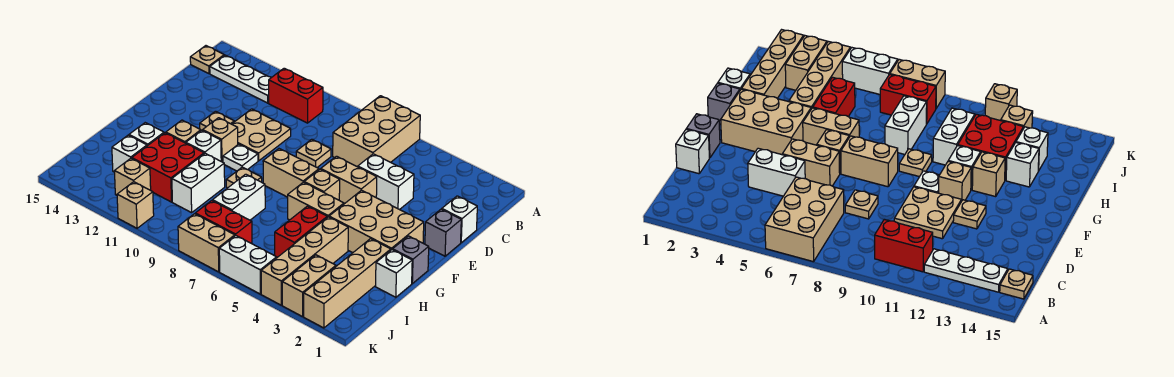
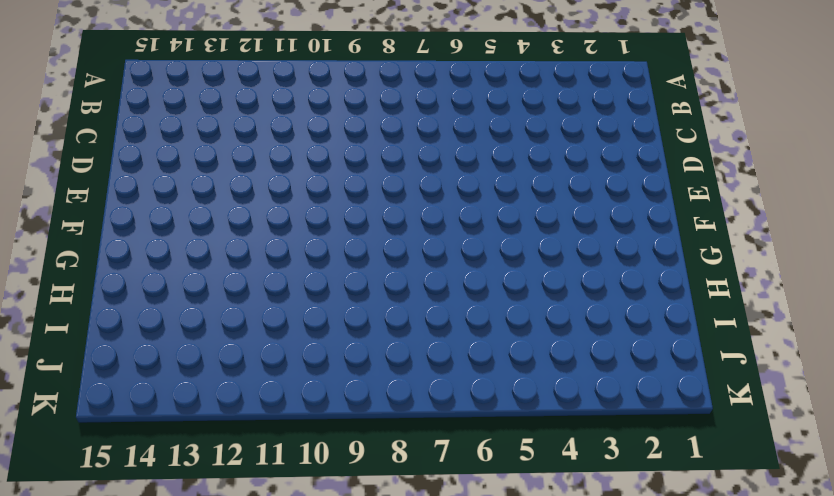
none -> tan 2x3 brick [333,96,420,167]
none -> red 1x2 brick [269,68,323,123]
none -> white 1x3 plate [210,55,271,103]
none -> tan 1x1 plate [190,46,224,74]

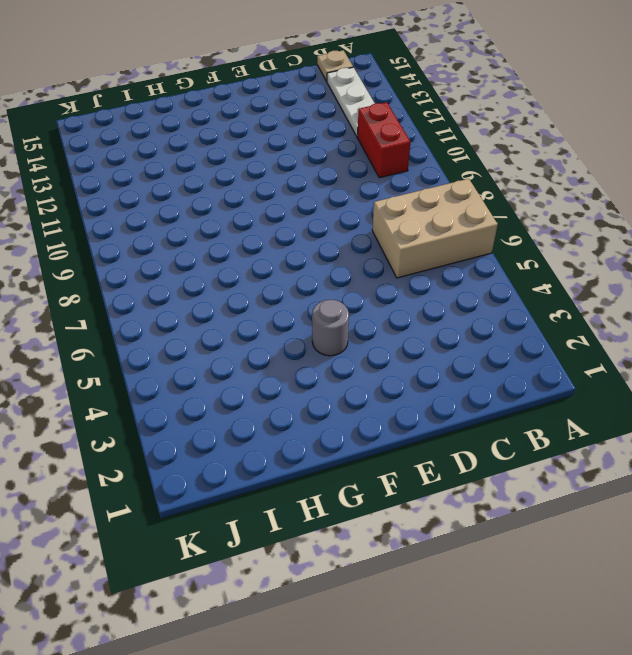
grey 1x1 round brick [312,300,349,356] -> tan 2x3 brick [329,190,424,253]
none -> white 1x1 brick [442,196,477,243]
none -> white 1x2 brick [358,154,414,210]
none -> tan 1x1 plate [296,139,331,167]
none -> tan 2x2 plate [232,109,291,161]

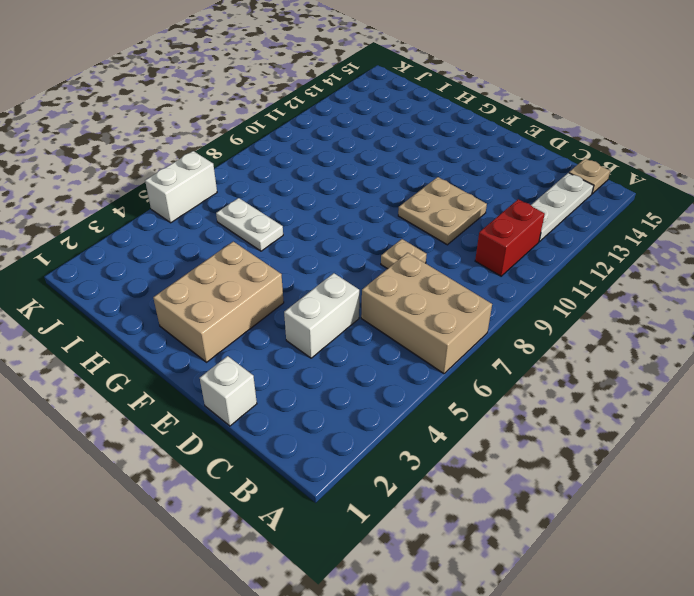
white 1x2 plate [216,198,283,251] -> none
none -> grey 1x1 brick [425,209,461,256]
none -> tan 1x2 brick [321,156,377,204]
none -> tan 1x1 plate [200,111,234,130]
none -> tan 1x1 brick [304,169,340,200]

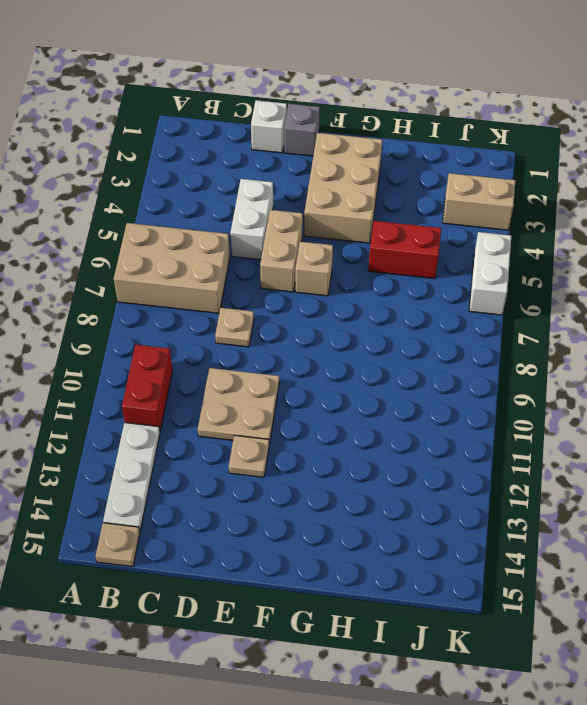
none -> tan 1x2 brick [263,149,319,197]
none -> white 1x1 plate [223,144,258,171]
none -> tan 1x1 brick [203,118,238,162]
none -> grey 1x1 brick [393,236,429,283]

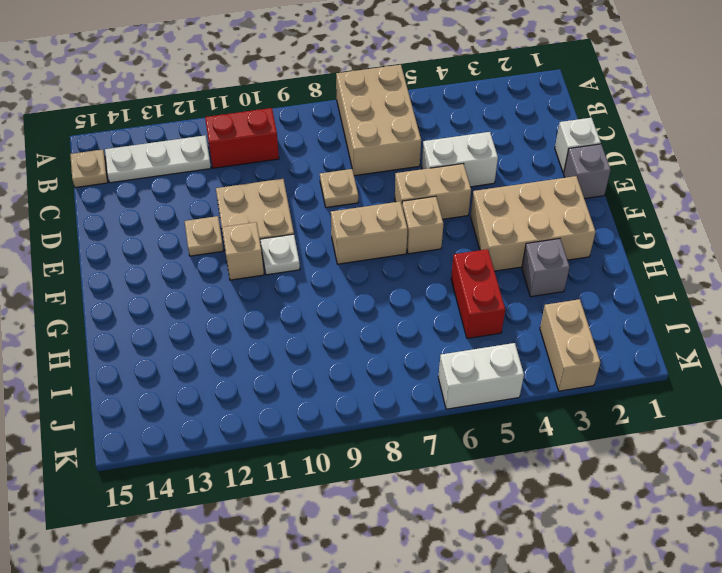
grey 1x1 brick [522,239,569,297] -> grey 1x1 brick moved to [393,236,429,283]
none -> tan 1x2 brick [288,182,344,220]
none -> tan 1x1 plate [226,167,262,188]
none -> white 1x1 brick [186,130,221,161]
none -> tan 1x1 brick [166,120,201,143]

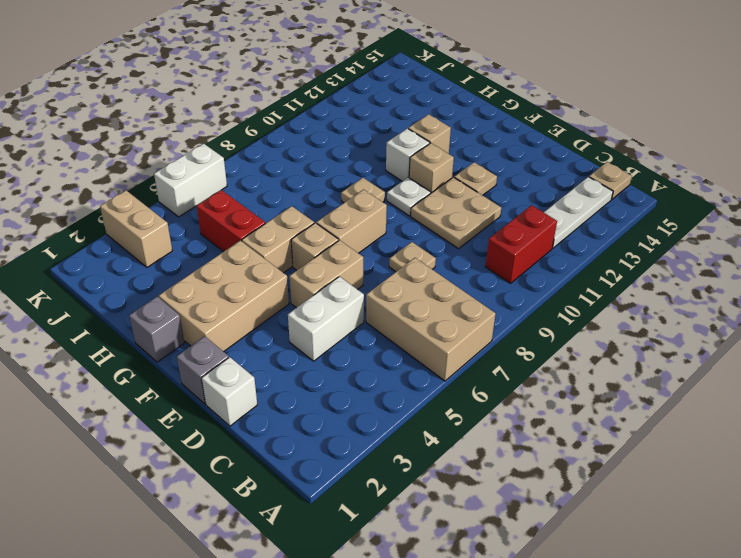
none -> white 1x1 brick [376,250,412,297]
none -> tan 1x4 brick [304,239,391,328]
none -> tan 1x4 brick [261,217,348,305]
none -> white 1x2 brick [213,174,265,220]

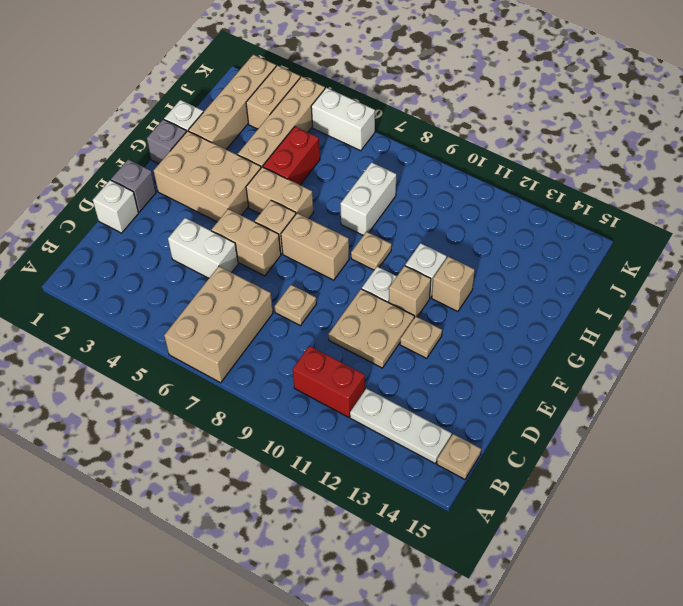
none -> white 1x2 brick [172,153,225,213]
none -> red 2x2 brick [132,133,204,202]
none -> white 1x1 brick [129,123,164,146]
none -> white 1x1 brick [112,135,147,172]

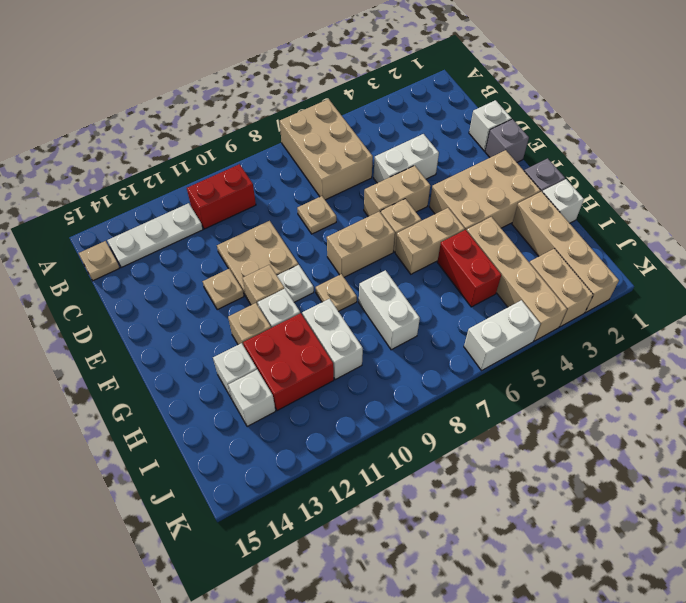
none -> red 1x2 brick [195,201,252,244]
none -> tan 1x1 brick [115,158,151,195]
none -> tan 1x2 brick [178,214,235,272]
none -> tan 1x1 brick [117,182,154,228]

